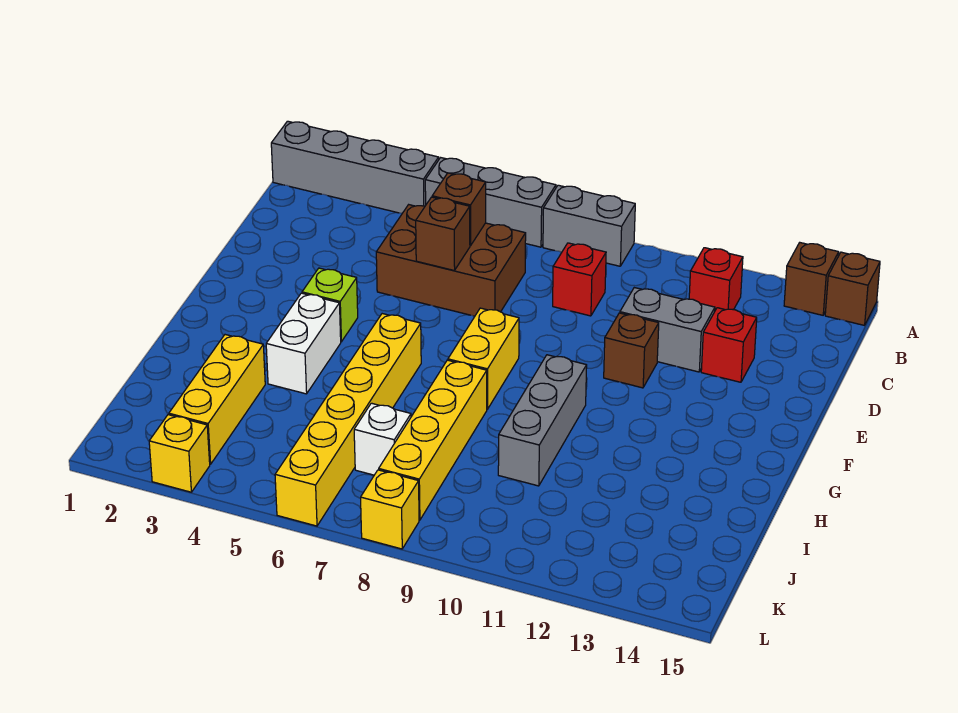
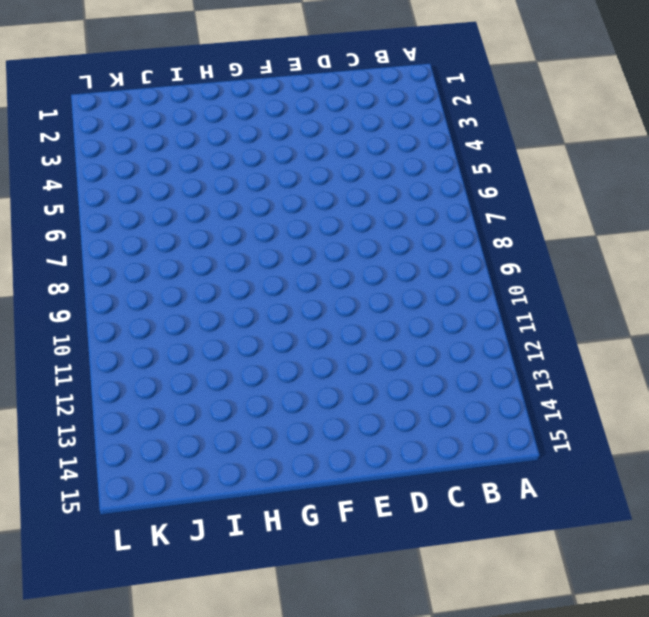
none -> grey 1x4 brick [271,121,439,213]
none -> grey 1x3 brick [425,158,556,247]
none -> grey 1x2 brick [543,185,635,266]

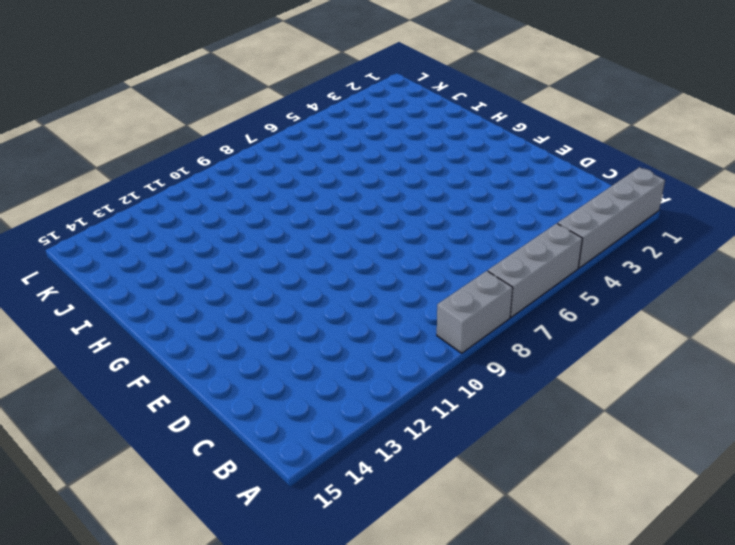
none -> brown 1x1 brick [784,243,839,315]
none -> brown 1x1 brick [825,252,880,325]
none -> red 1x1 brick [689,248,743,310]

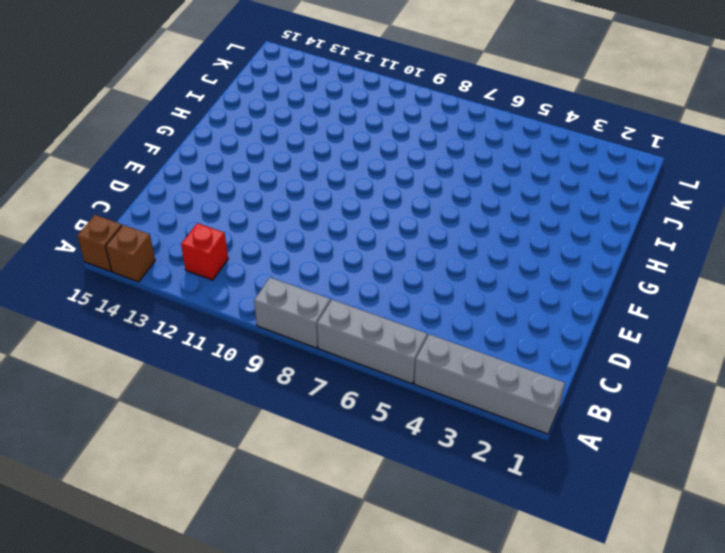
none -> brown 2x3 brick [376,205,526,316]
none -> red 1x1 brick [553,243,606,316]
none -> grey 1x2 brick [620,288,715,372]

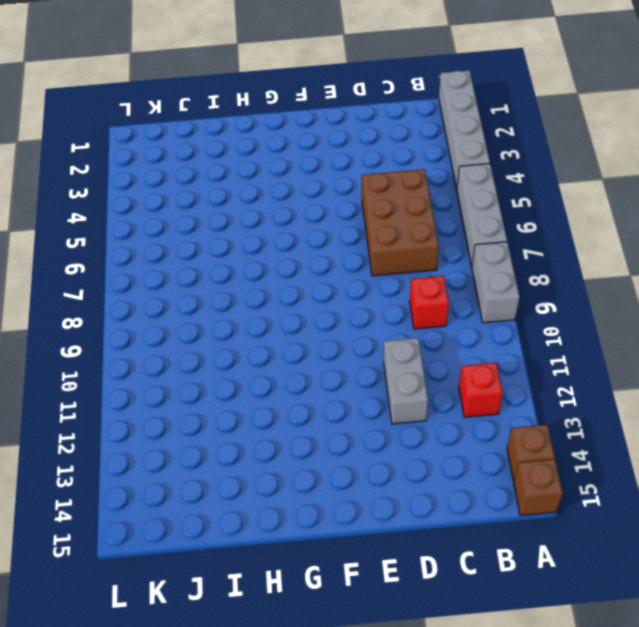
none -> red 1x1 brick [701,308,757,382]
none -> brown 1x1 brick [604,313,659,388]
none -> lime 1x1 brick [302,268,358,342]

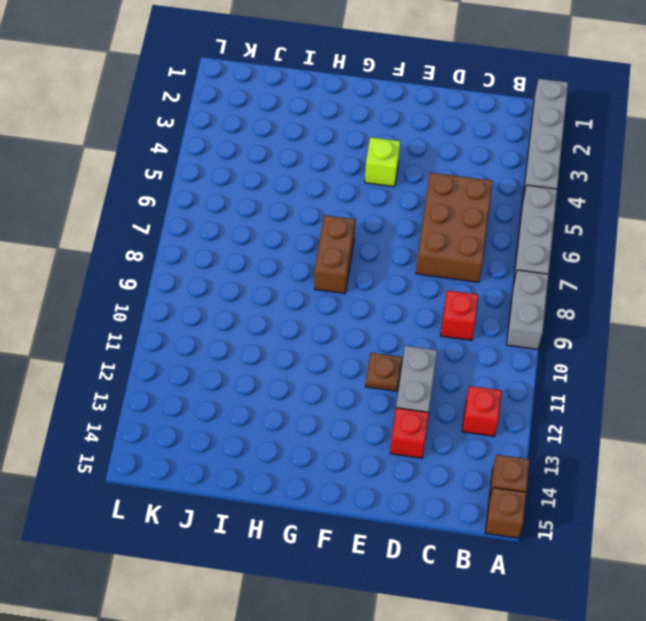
brown 1x1 plate [366,353,402,391] -> brown 1x1 brick [604,313,659,388]
brown 1x2 brick [314,215,355,293] -> yellow 1x2 brick [448,308,519,409]
none -> white 1x2 brick [266,293,341,394]
none -> yellow 1x6 brick [275,314,421,526]
none -> grey 1x3 brick [498,355,587,486]

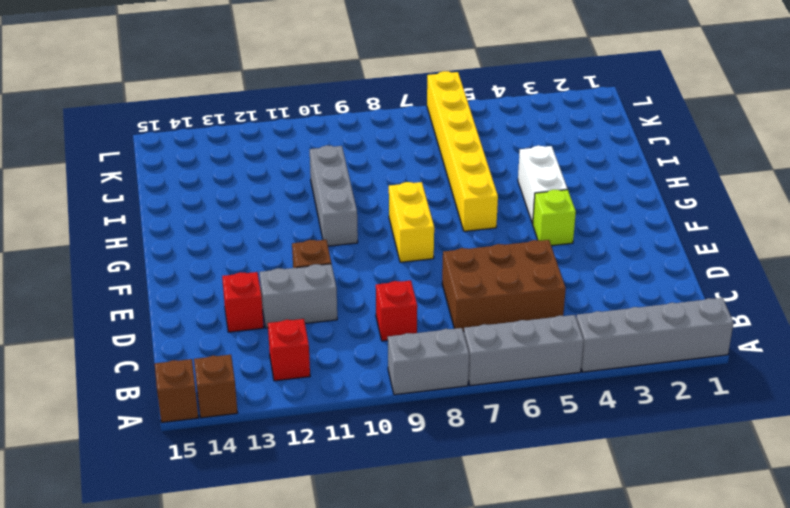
none -> yellow 1x4 brick [379,360,487,520]
none -> yellow 1x3 brick [169,335,265,464]
none -> white 1x1 brick [354,403,411,475]

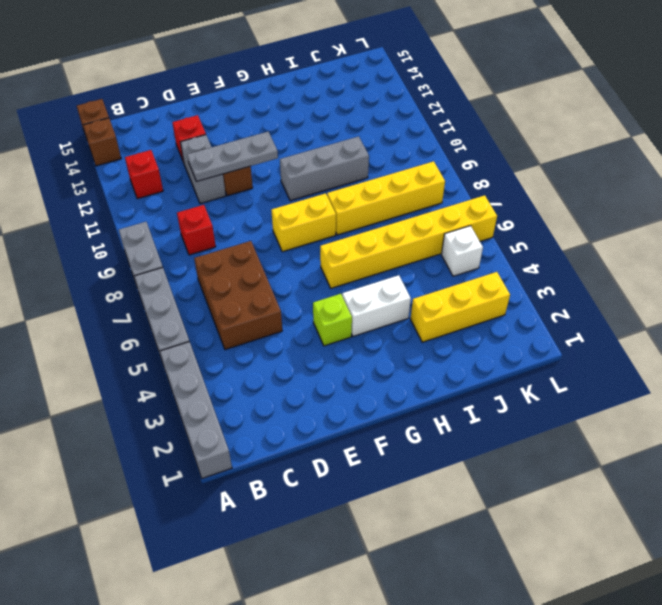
grey 1x3 plate [187,132,278,182] -> none
white 1x1 brick [441,226,483,276] -> white 1x1 brick moved to [354,403,411,475]
none -> yellow 1x1 brick [149,415,210,492]
none -> yellow 1x1 brick [361,470,419,549]
none -> brown 1x1 brick [432,173,486,246]

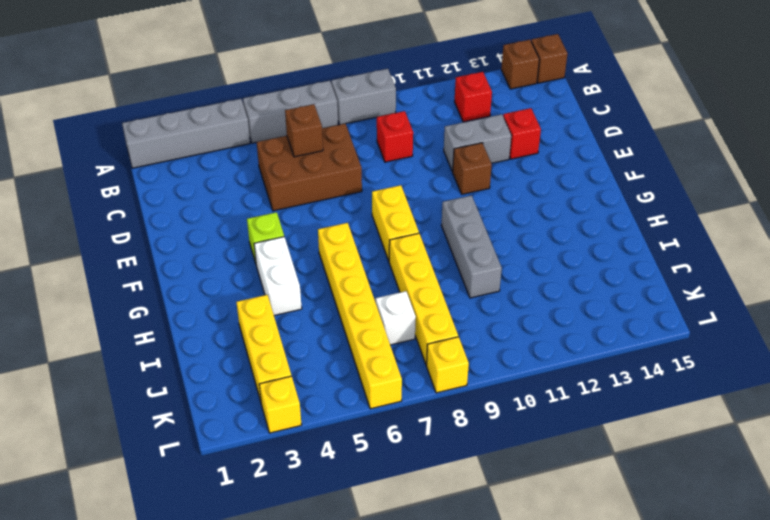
none -> brown 1x1 brick [416,197,470,271]

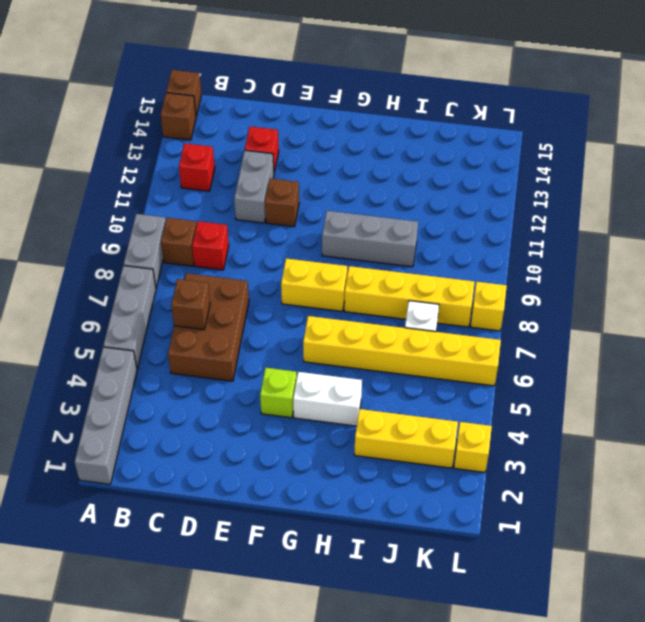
brown 1x1 brick [161,218,197,266] -> brown 1x1 brick moved to [416,197,470,271]

